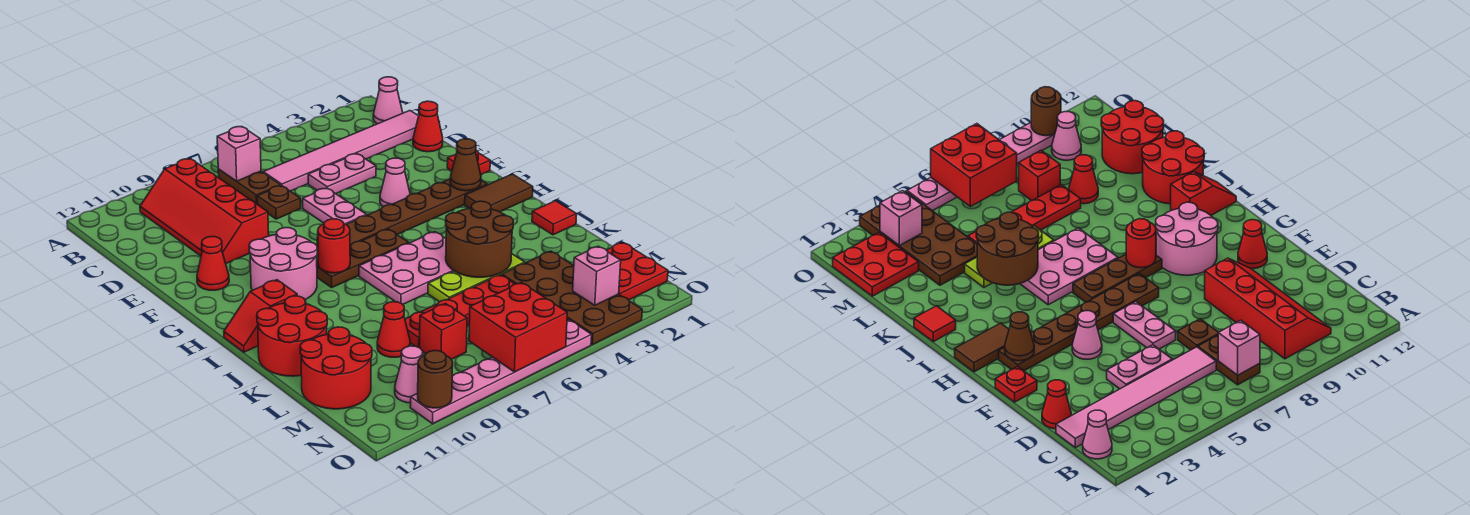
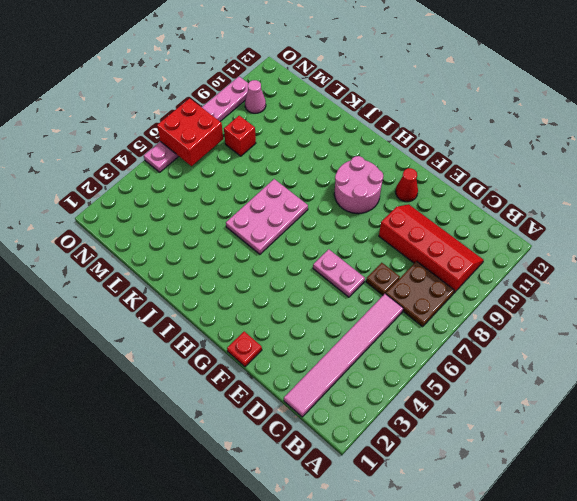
brown 2x2 plate [386,261,454,327] -> brown 1x2 plate [218,169,281,204]
none -> pink 1x1 cone [373,77,403,124]
none -> red 1x1 cone [413,101,443,152]
none -> pink 1x2 plate [308,154,376,194]
none -> pink 1x1 cone [380,158,410,207]

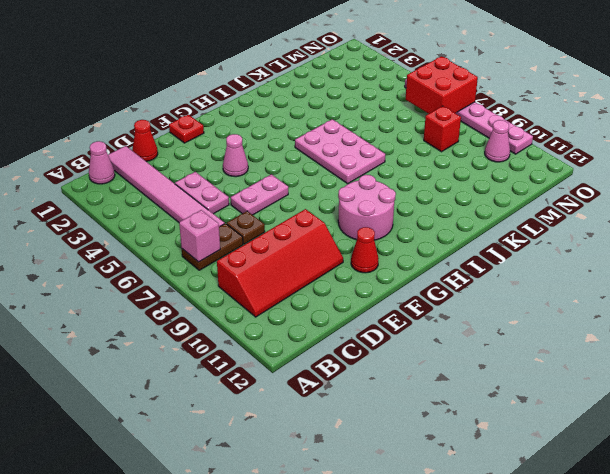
none -> brown 1x6 plate [317,179,487,248]
none -> brown 1x2 tile [465,174,533,212]
none -> brown 1x3 plate [317,229,409,287]
none -> red 1x2 slope [224,280,297,352]

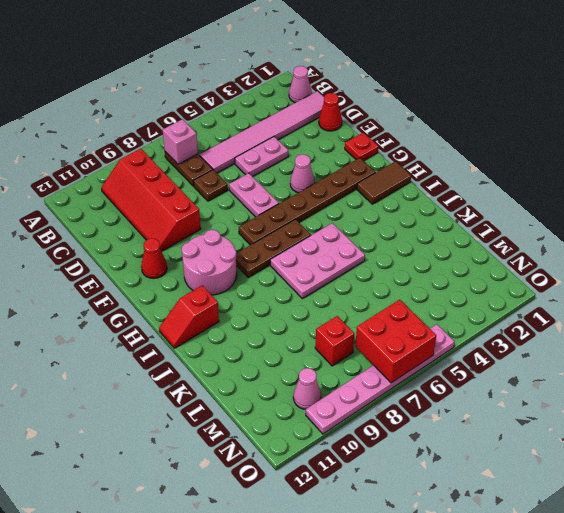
none -> red 1x1 tile [532,201,577,235]
none -> red 2x2 round brick [257,296,327,376]
none -> lime 1x3 plate [428,254,525,302]
none -> brown 2x4 plate [502,251,642,345]

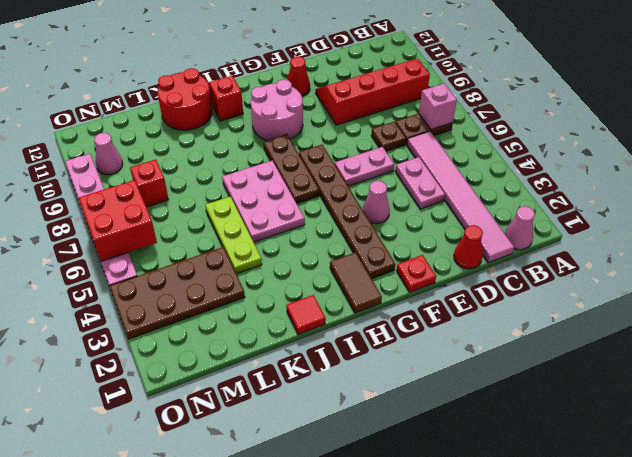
none -> red 1x4 plate [405,275,514,348]
none -> red 1x1 cone [377,302,410,357]
none -> red 2x2 round brick [300,327,372,409]
none -> red 2x2 plate [607,242,668,300]

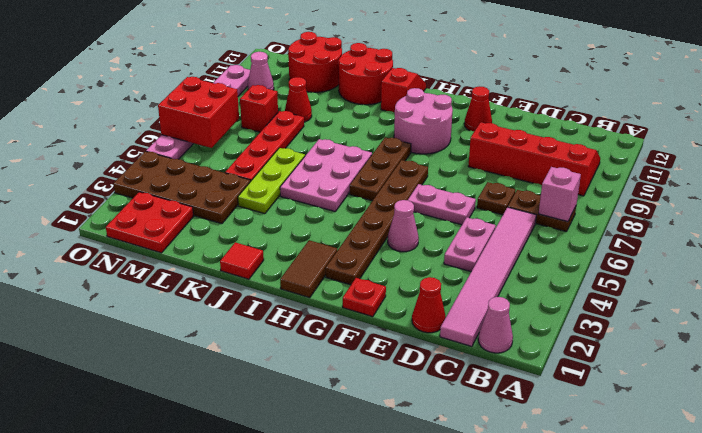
none -> brown 1x1 cone [450,139,481,191]
none -> red 1x1 round brick [318,219,350,273]
none -> brown 2x2 round brick [446,201,513,277]
none -> pink 1x1 brick [573,246,621,305]

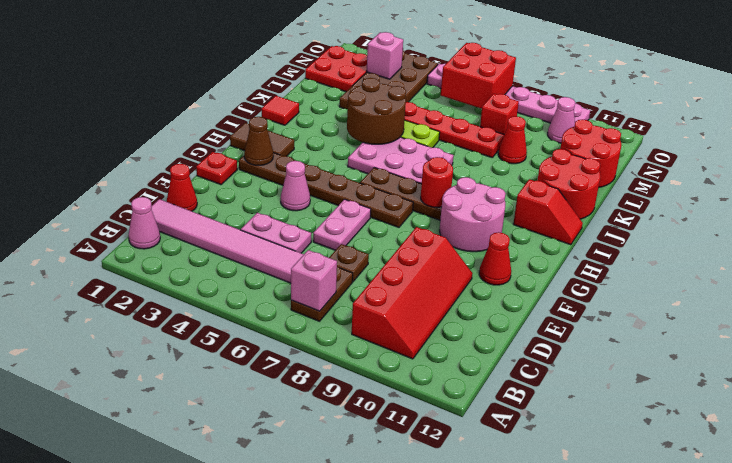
none -> brown 1x1 round brick [418,351,453,408]

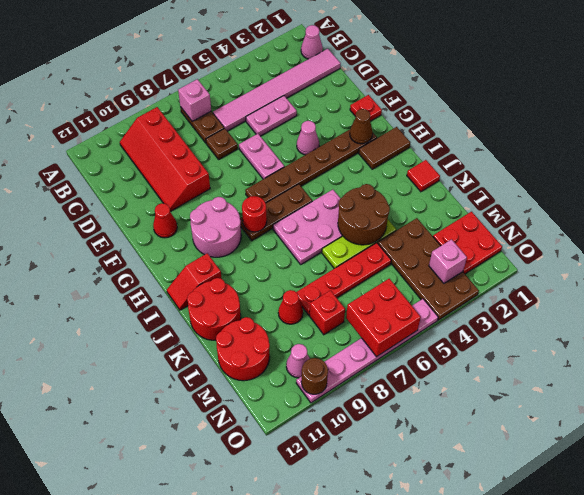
none -> red 1x1 cone [413,101,443,152]

